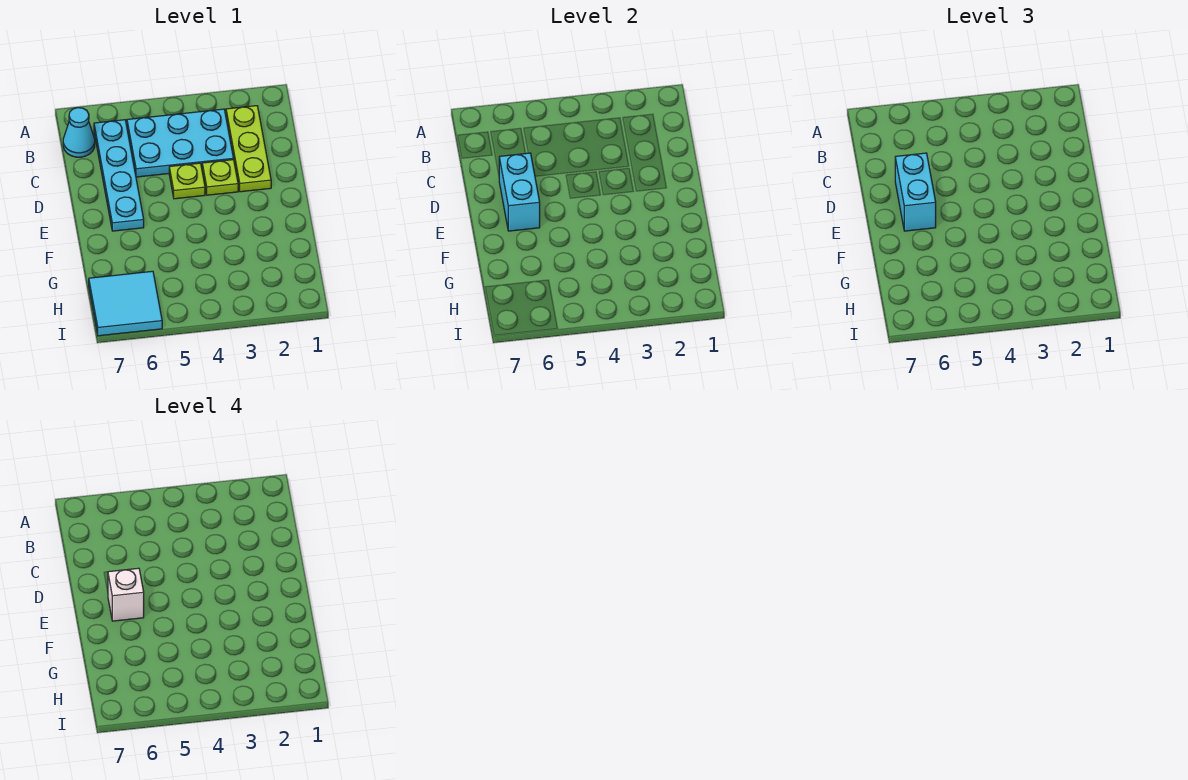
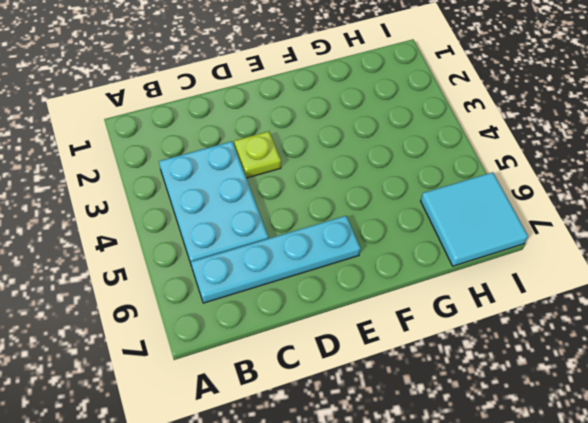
none -> lime 1x3 plate [226,106,271,192]
none -> cyan 1x1 cone [63,108,95,157]

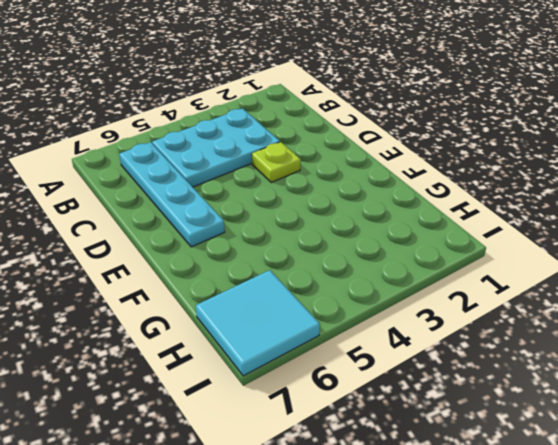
none -> lime 1x3 plate [226,106,271,192]
none -> cyan 1x1 cone [63,108,95,157]

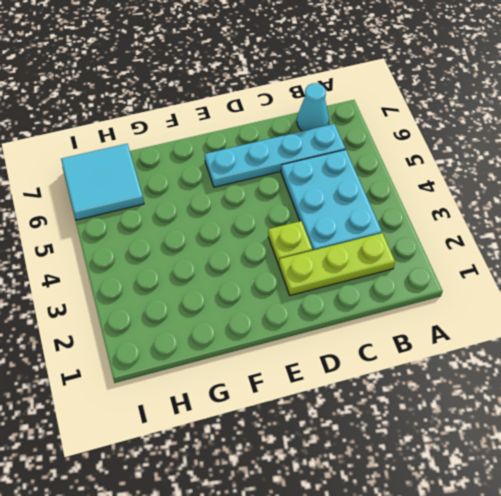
none -> lime 1x1 plate [169,163,205,199]
none -> cyan 1x2 brick [499,153,540,231]

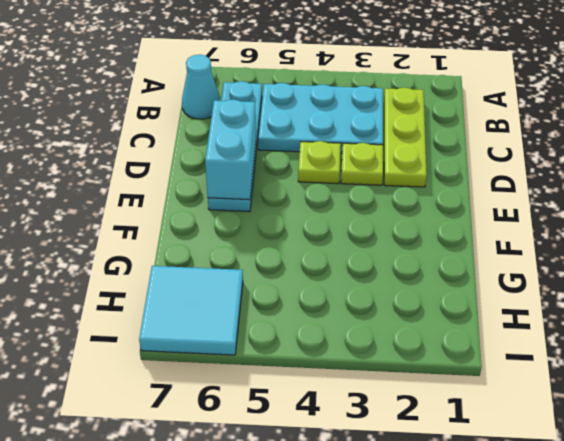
none -> cyan 1x2 brick [895,153,936,231]
none -> white 1x1 brick [108,568,144,621]

